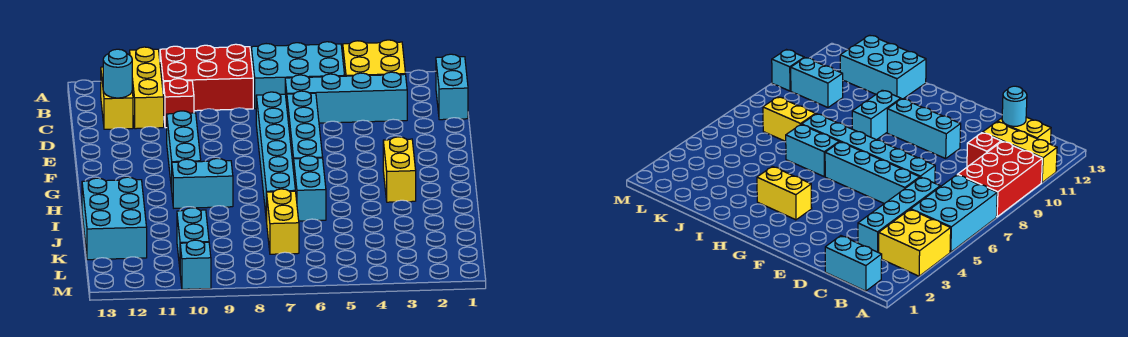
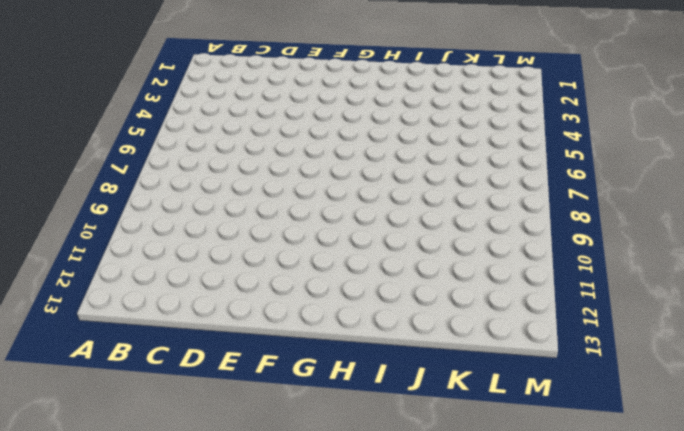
none -> yellow 2x2 brick [343,40,405,76]
none -> cyan 2x3 brick [251,42,345,109]
none -> red 2x3 brick [160,44,253,111]

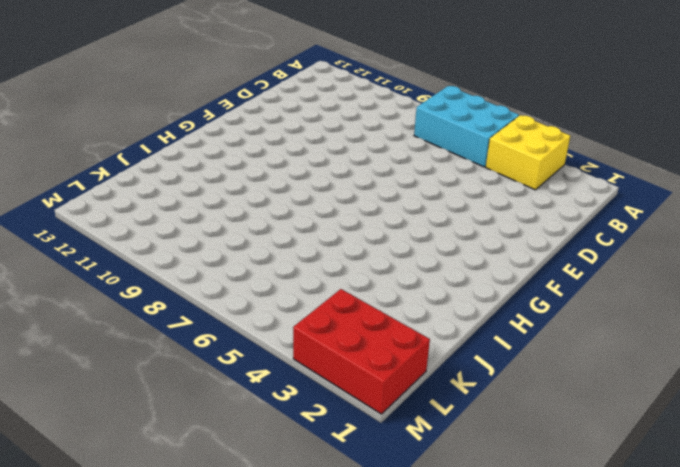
red 2x3 brick [293,289,430,414] -> red 2x3 brick moved to [160,44,253,111]
none -> yellow 1x3 brick [130,47,164,129]
none -> cyan 1x2 brick [436,54,468,120]
none -> yellow 1x2 brick [101,67,133,129]

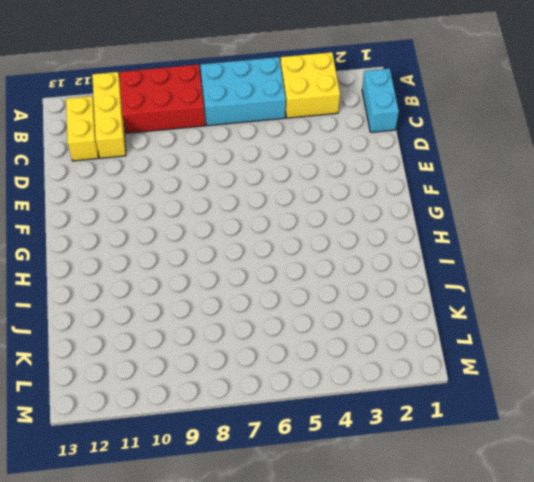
none -> cyan 1x4 brick [285,72,407,123]
none -> red 1x1 brick [163,79,194,128]
none -> cyan 1x4 brick [287,91,323,171]

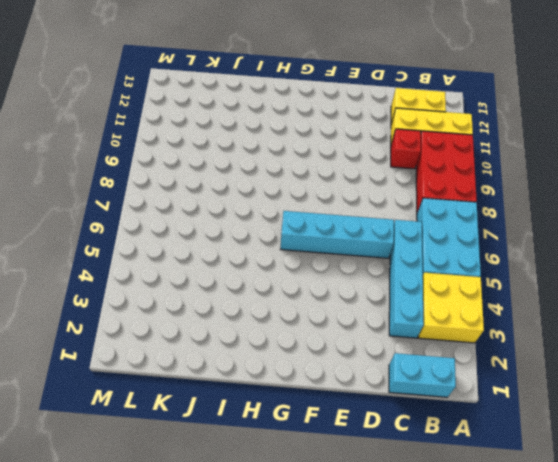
none -> cyan 1x6 brick [256,92,295,222]
none -> cyan 1x3 brick [167,111,201,190]
none -> yellow 1x2 brick [383,137,416,202]

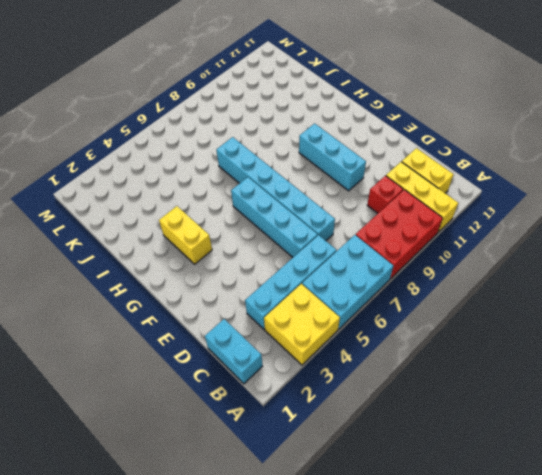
none -> cyan 1x2 brick [294,156,326,221]
none -> cyan 1x2 brick [172,158,233,208]
none -> cyan 2x3 brick [82,177,147,260]

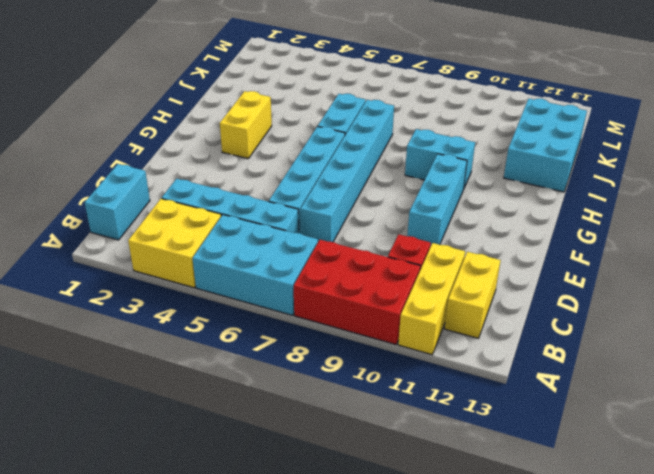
none -> yellow 1x2 brick [267,189,299,254]
none -> cyan 1x2 brick [177,208,209,267]
none -> cyan 1x1 brick [180,240,211,289]

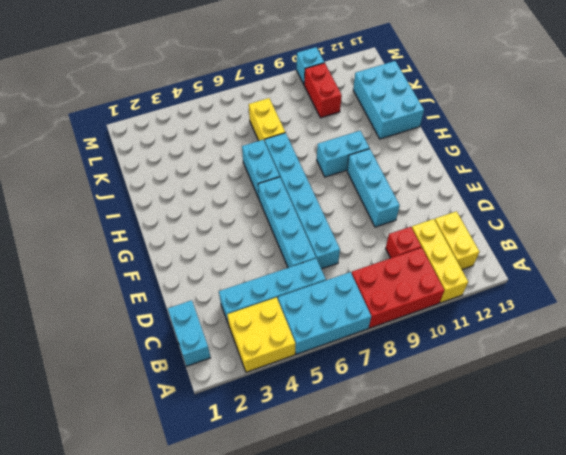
red 1x2 brick [304,63,342,118] -> cyan 1x2 brick [177,208,209,267]
none -> yellow 1x2 brick [383,137,416,202]
none -> cyan 1x1 round brick [103,49,132,98]

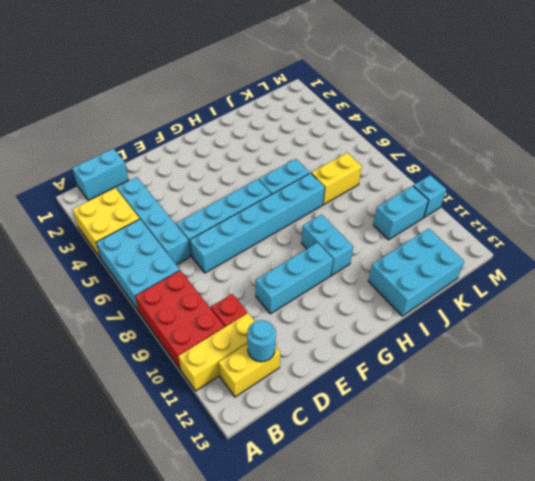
none -> yellow 1x2 brick [383,137,416,202]

